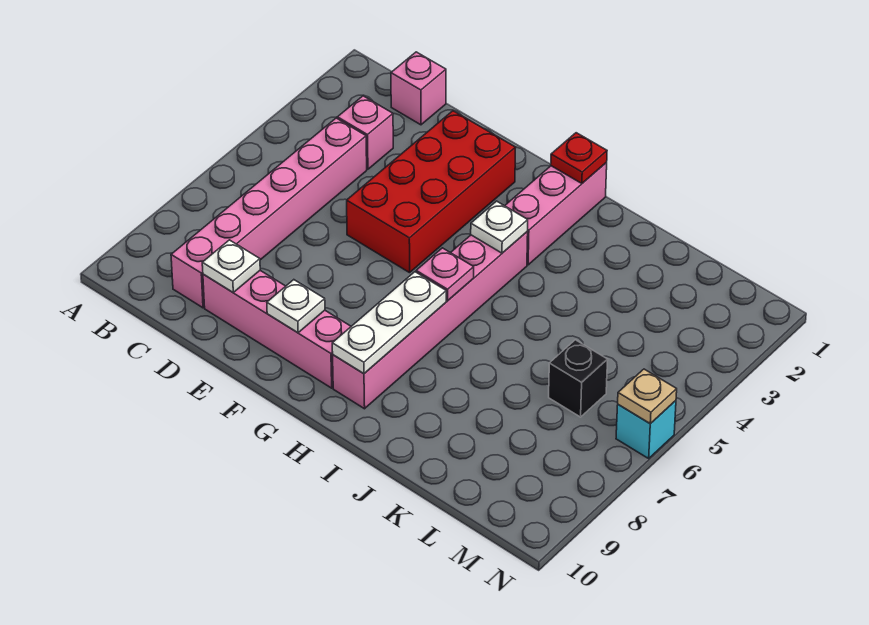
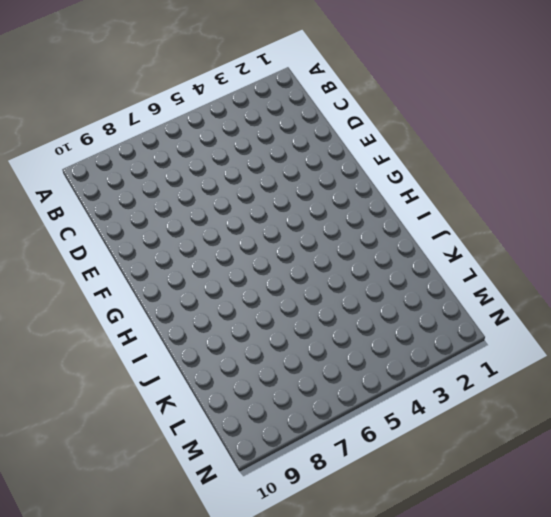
none -> pink 1x1 brick [391,52,446,125]
none -> pink 1x1 brick [337,96,393,169]
none -> pink 1x6 brick [171,118,367,308]

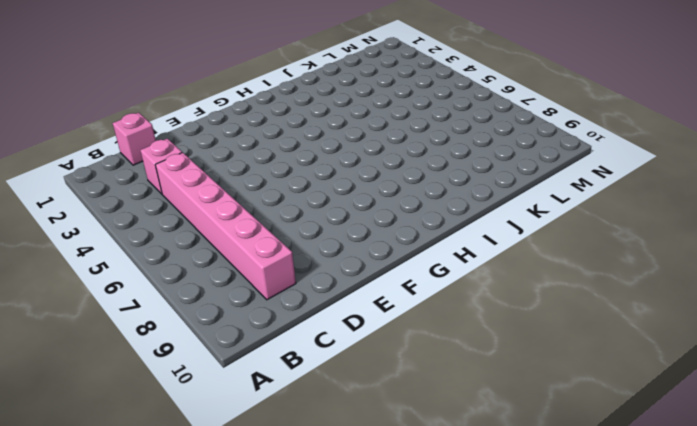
none -> pink 1x4 brick [203,271,351,388]
none -> red 2x4 brick [347,111,516,273]
none -> pink 1x3 brick [505,163,607,265]

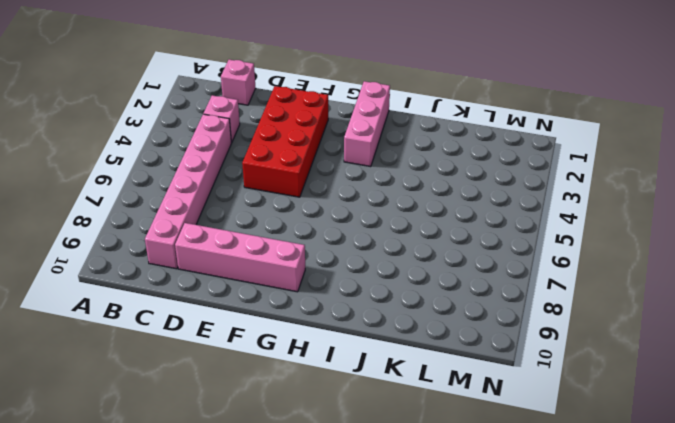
none -> pink 1x6 brick [333,232,528,409]
none -> black 1x1 brick [549,340,608,417]
none -> cyan 1x1 brick [616,401,676,458]

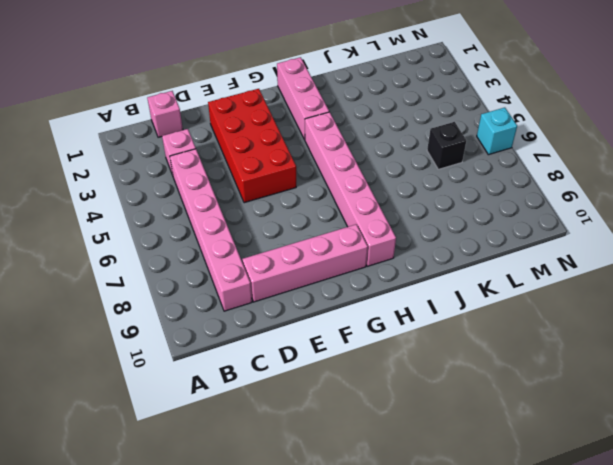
none -> white 1x1 plate [202,240,260,292]
none -> white 1x1 plate [267,280,325,333]
none -> red 1x1 plate [551,133,607,183]

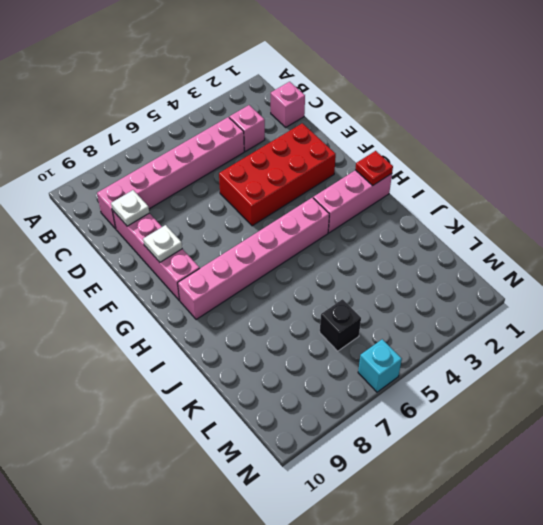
none -> white 1x1 plate [471,201,528,253]
none -> pink 1x1 plate [416,248,474,301]
none -> white 1x3 plate [332,272,446,374]

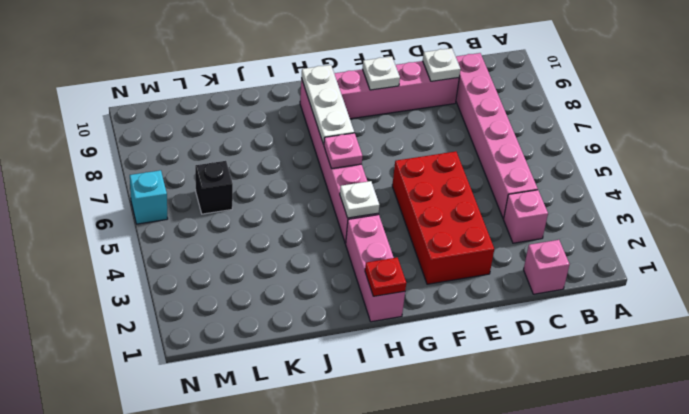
none -> tan 1x1 plate [618,369,677,424]

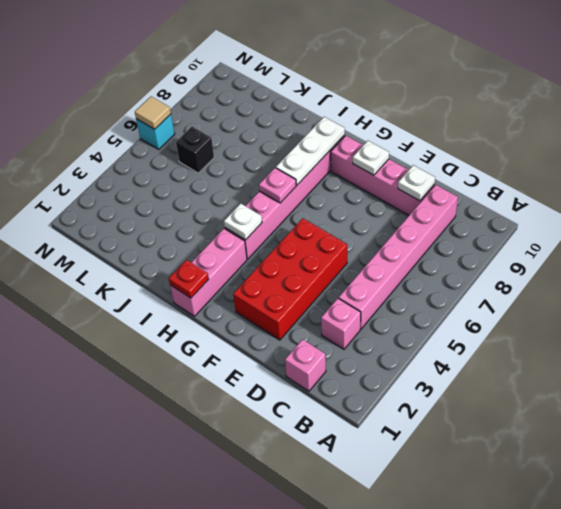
tan 1x1 tile [135,97,171,129] -> tan 1x1 plate [618,369,677,424]

